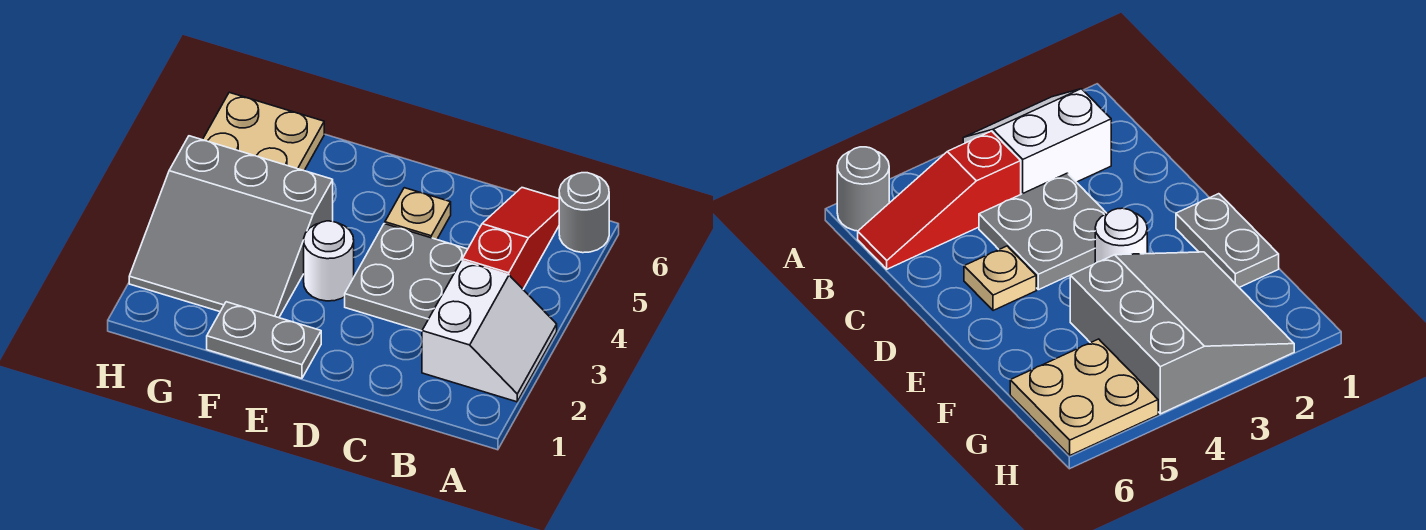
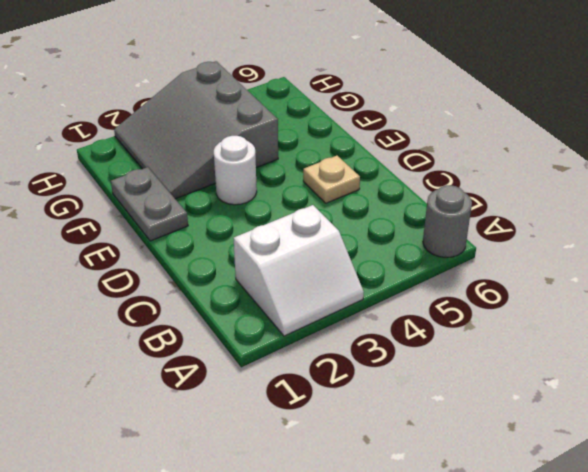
none -> red 1x3 slope [462,188,559,289]
none -> grey 2x2 plate [345,224,468,331]

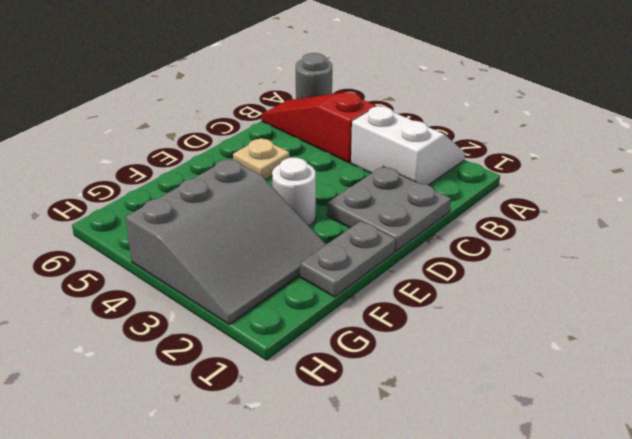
grey 2x2 plate [327,166,451,252] -> grey 2x2 plate moved to [345,224,468,331]
none -> tan 2x2 plate [203,92,324,171]

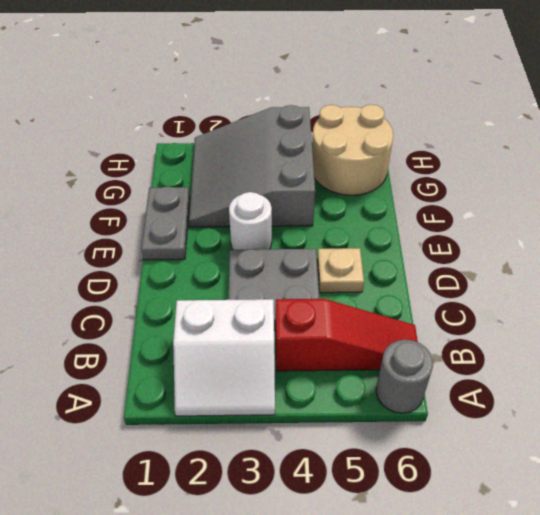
tan 2x2 round brick [312,104,393,195] -> tan 2x2 plate [203,92,324,171]

